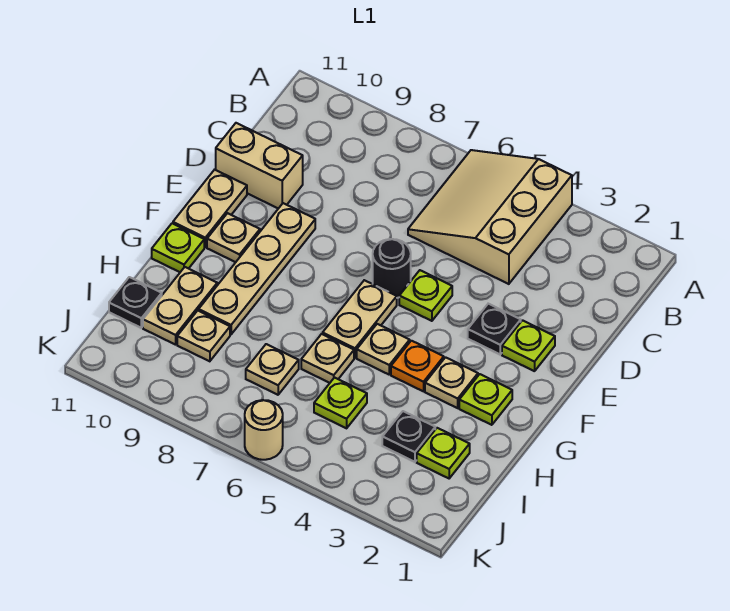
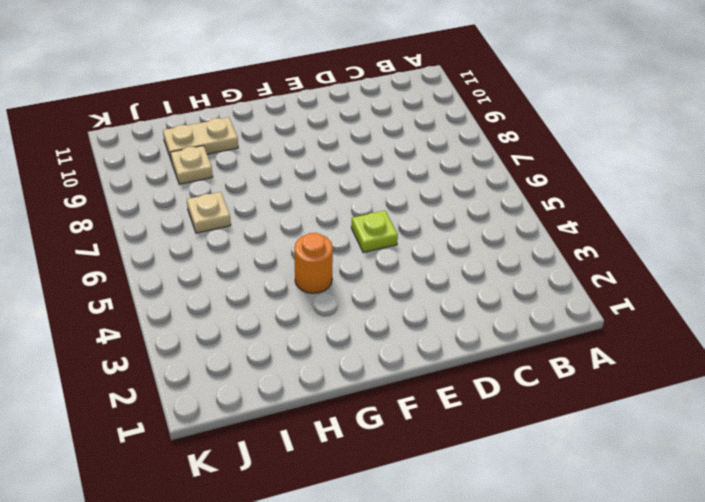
orange 1x1 round brick [294,233,333,293] -> orange 1x1 plate [391,341,444,391]
none -> tan 3x3 slope [408,150,572,284]
none -> tan 1x2 brick [216,123,303,209]
none -> lime 1x1 plate [502,320,555,371]

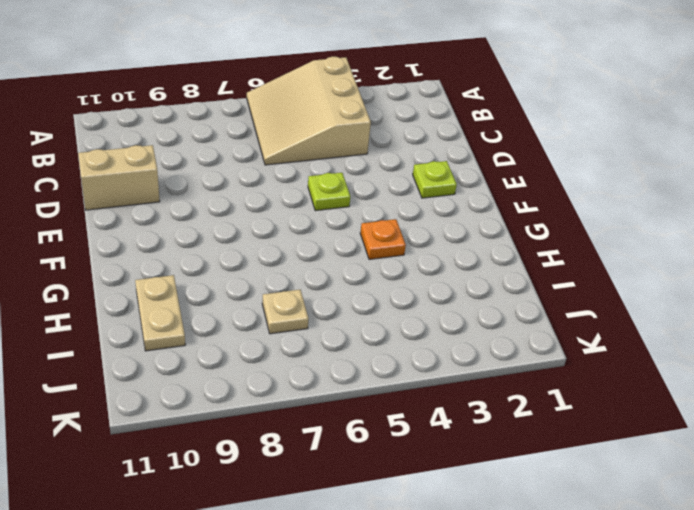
none -> black 1x1 plate [468,304,521,354]
none -> black 1x1 round brick [373,239,411,298]
none -> tan 1x4 plate [199,203,315,334]

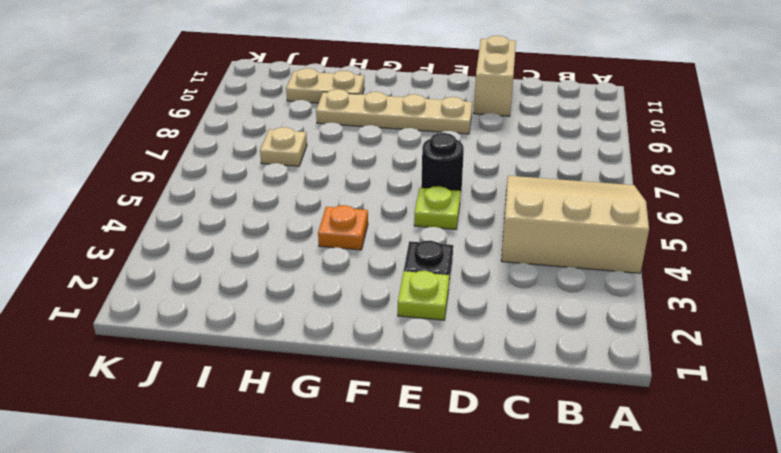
none -> tan 1x2 plate [173,170,247,247]
none -> tan 1x2 plate [323,280,397,358]
none -> tan 1x1 plate [207,213,260,262]

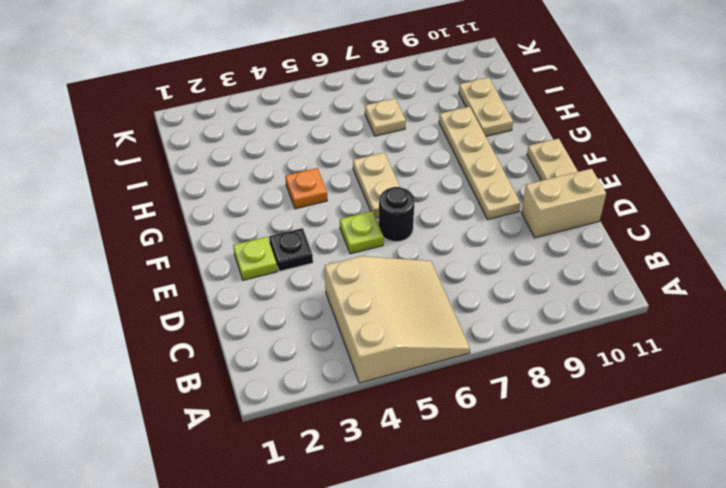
none -> tan 1x1 plate [207,213,260,262]
none -> lime 1x1 plate [459,374,512,425]
none -> tan 1x1 plate [425,357,478,408]

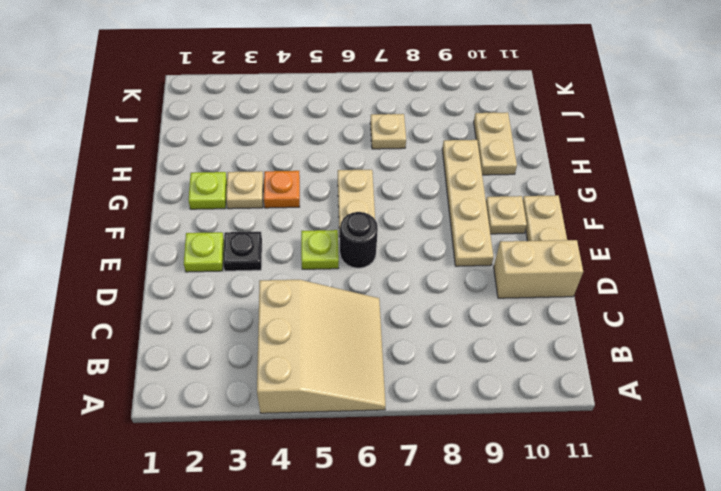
none -> tan 1x1 plate [357,324,410,374]
none -> lime 1x1 plate [152,223,204,272]
none -> tan 1x1 plate [301,334,354,383]

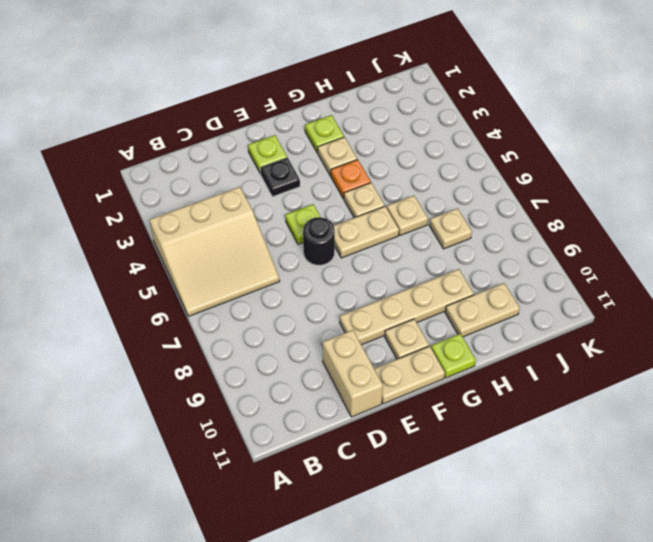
none -> lime 1x1 plate [417,428,470,478]
none -> black 1x1 plate [382,411,435,462]
none -> lime 1x1 plate [314,378,367,428]

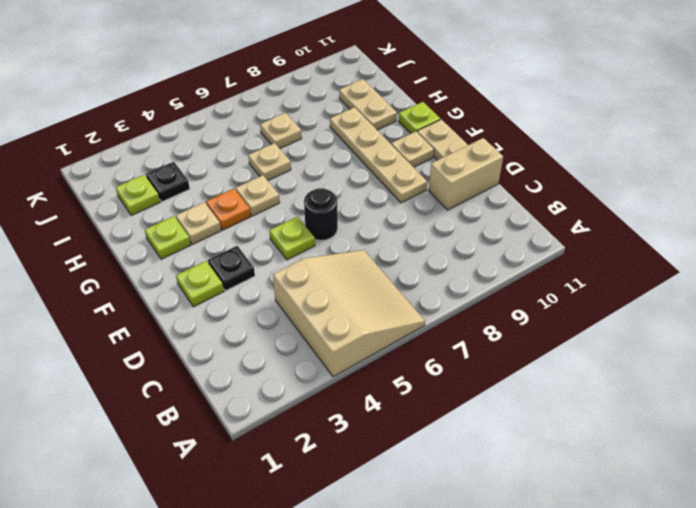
none -> tan 1x2 plate [323,280,397,358]
none -> lime 1x1 plate [314,378,367,428]
none -> tan 1x1 plate [177,311,230,361]

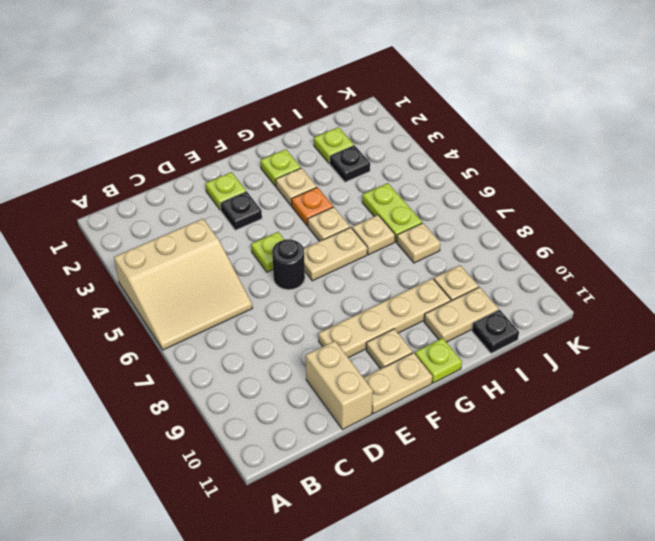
lime 1x2 plate [362,183,422,242] -> lime 1x1 plate [314,378,367,428]
none -> tan 1x1 round brick [245,400,283,460]

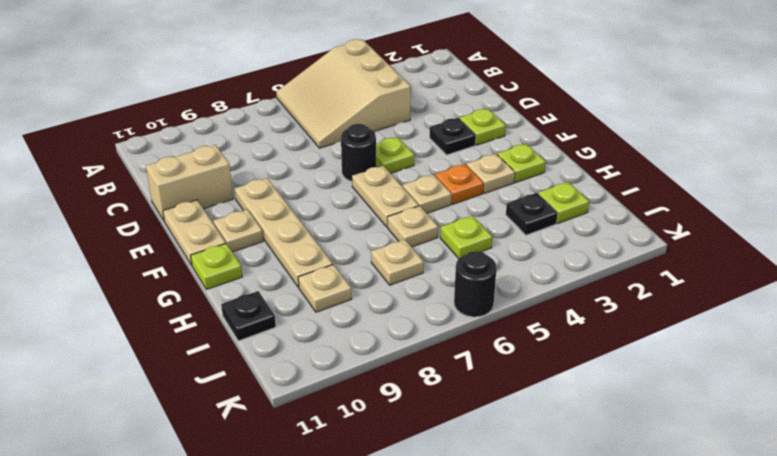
black 1x1 round brick [454,251,496,317] -> tan 1x1 round brick [245,400,283,460]
none -> tan 1x2 plate [143,267,217,345]

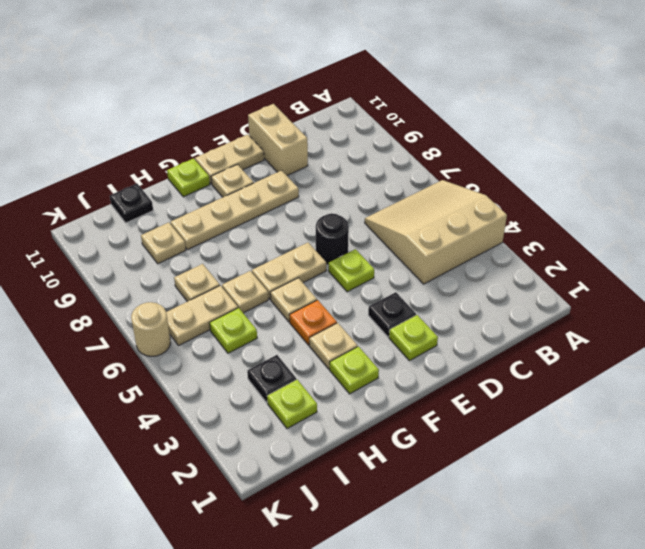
tan 1x2 plate [166,285,238,346] -> tan 1x2 plate moved to [143,267,217,345]

